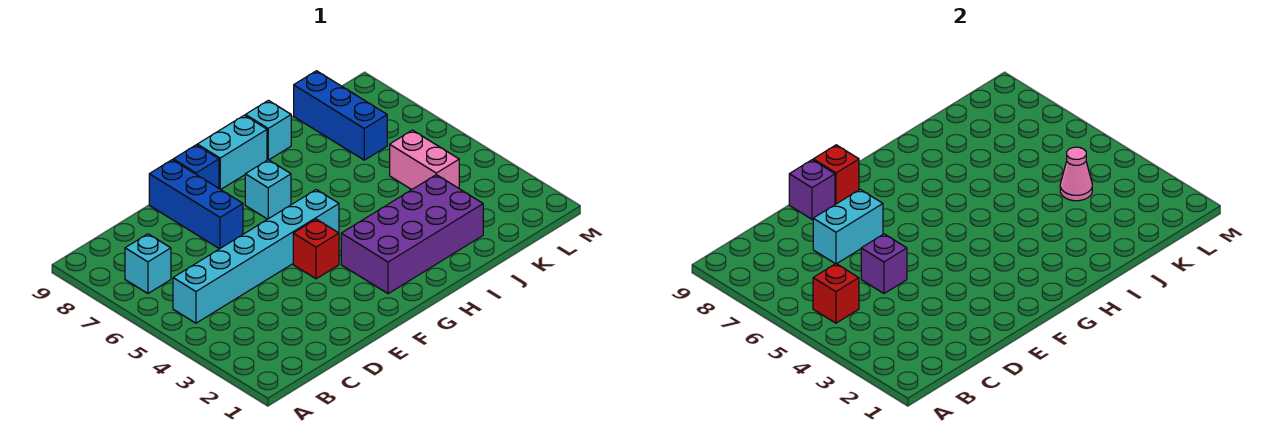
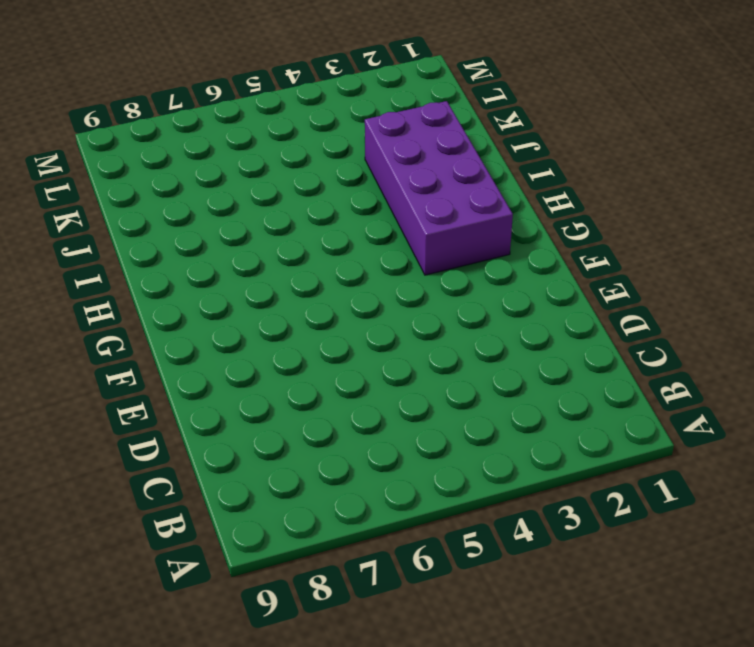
none -> cyan 1x6 brick [173,190,339,323]
none -> cyan 1x1 brick [125,234,171,293]
none -> blue 1x3 brick [149,160,243,249]

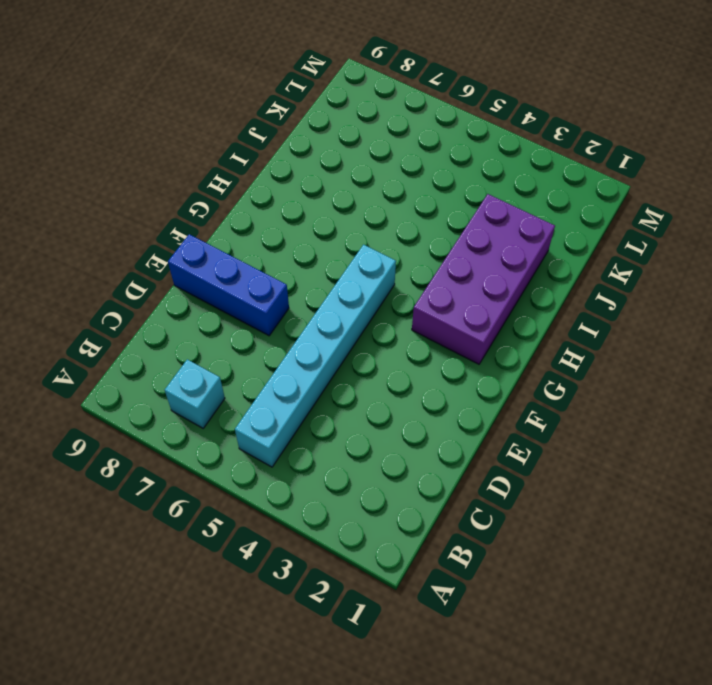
none -> red 1x1 brick [293,219,339,279]
none -> blue 1x1 brick [173,145,219,188]
none -> cyan 1x1 brick [245,160,291,219]

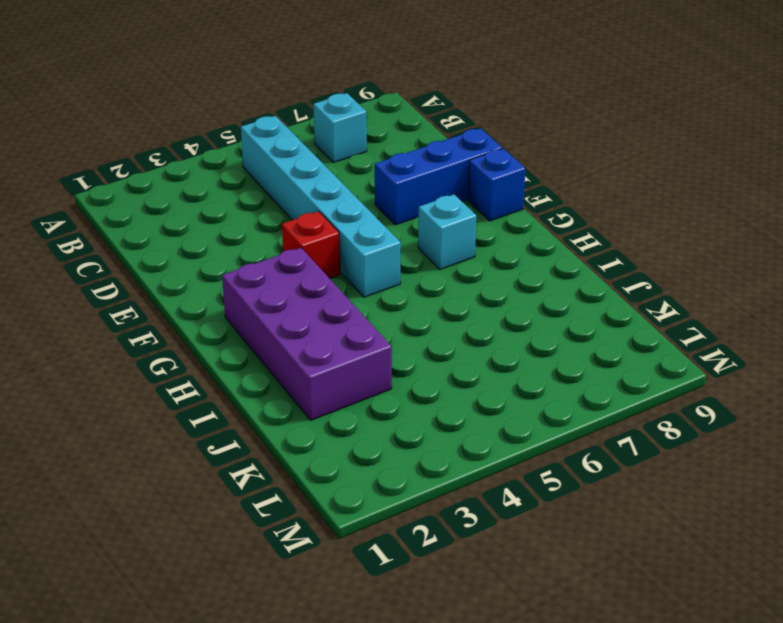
none -> cyan 1x2 brick [197,115,267,190]
none -> cyan 1x1 brick [245,100,291,160]
none -> pink 1x2 brick [390,130,459,190]

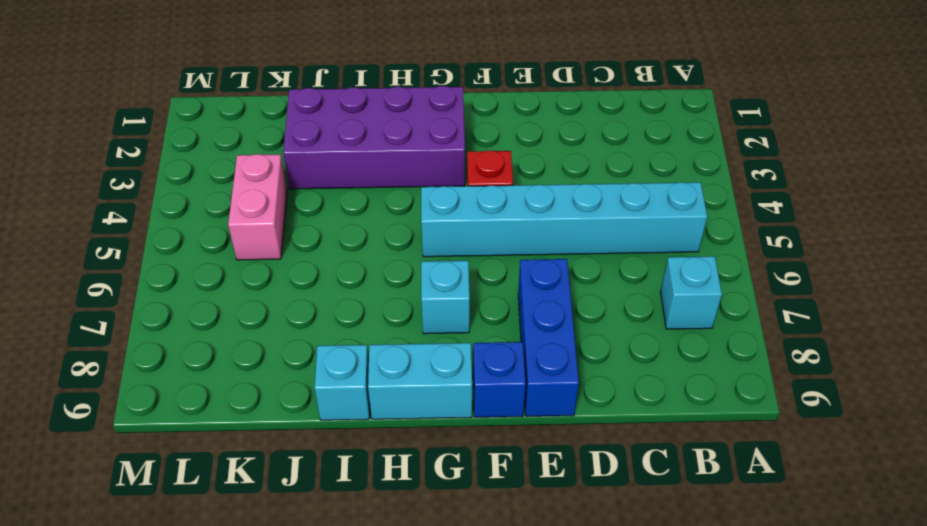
none -> blue 1x3 brick [294,71,387,160]
none -> red 1x1 brick [813,264,859,323]
none -> purple 1x1 brick [861,234,907,294]

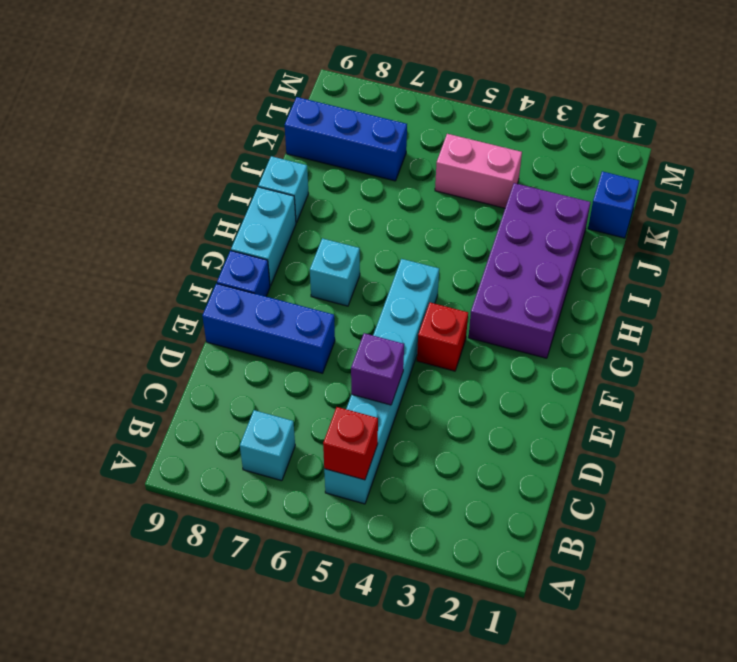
blue 1x1 brick [588,171,639,238] -> none
none -> cyan 1x2 brick [813,190,883,264]
none -> purple 1x1 brick [789,160,835,219]
none -> red 1x1 brick [813,145,859,204]

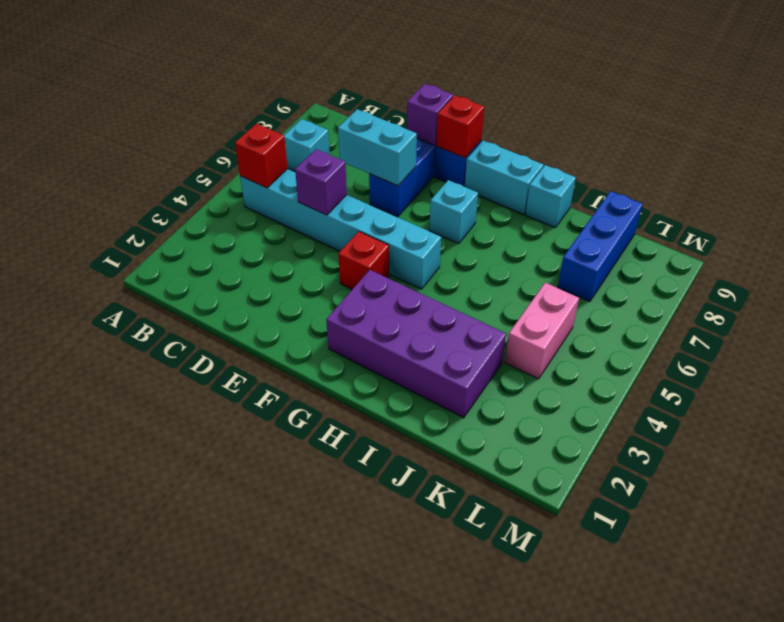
none -> pink 1x1 cone [1060,147,1092,201]

